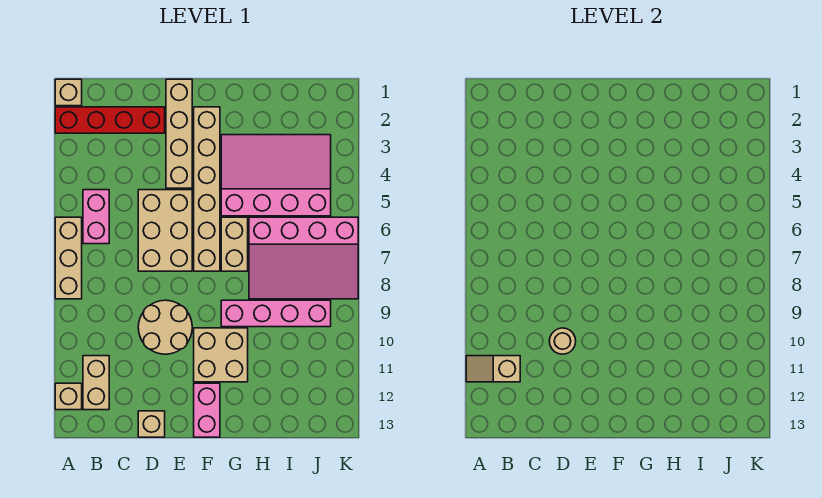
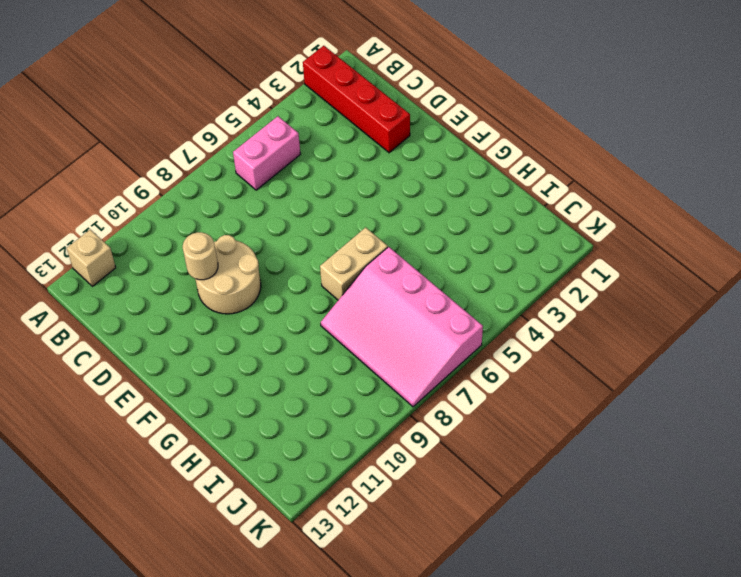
none -> tan 1x1 brick [55,79,82,106]
none -> tan 1x3 brick [55,217,82,299]
none -> tan 1x2 brick [83,356,109,410]

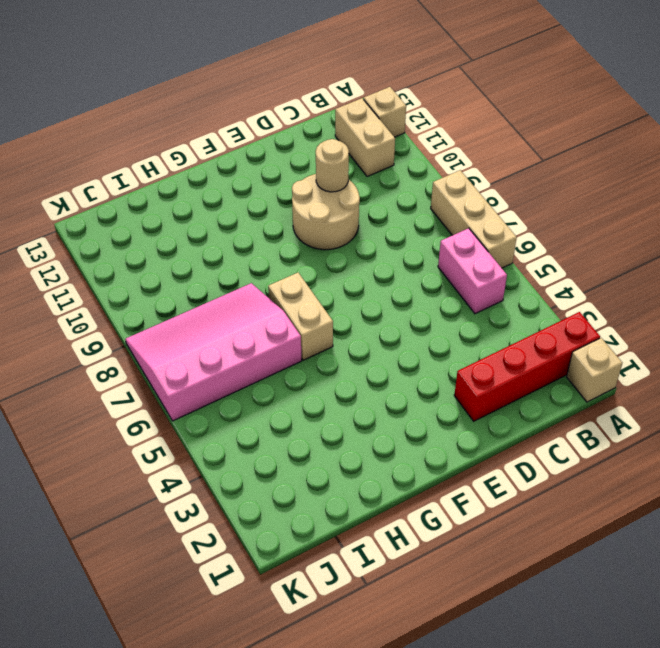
none -> tan 2x3 brick [138,190,192,271]
none -> tan 1x1 brick [138,411,165,437]
none -> tan 1x4 brick [166,79,192,188]

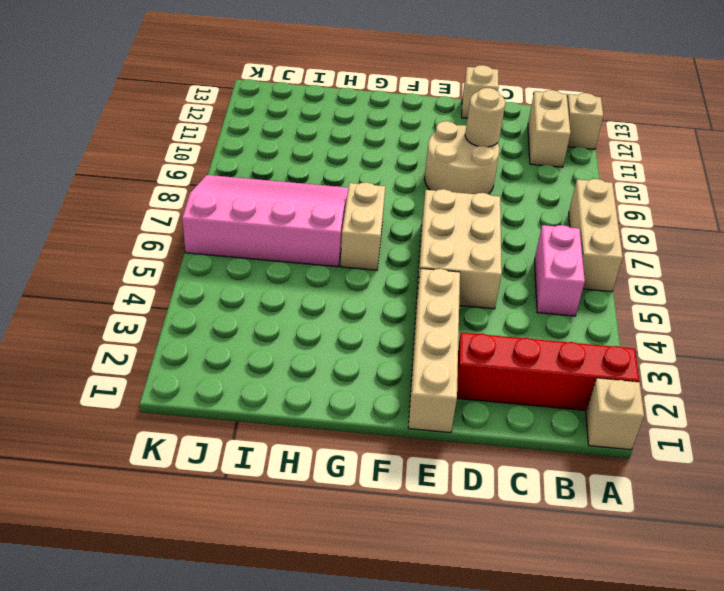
none -> tan 1x6 brick [194,107,220,271]
none -> tan 2x2 brick [194,328,248,382]
none -> pink 1x2 brick [194,383,220,437]

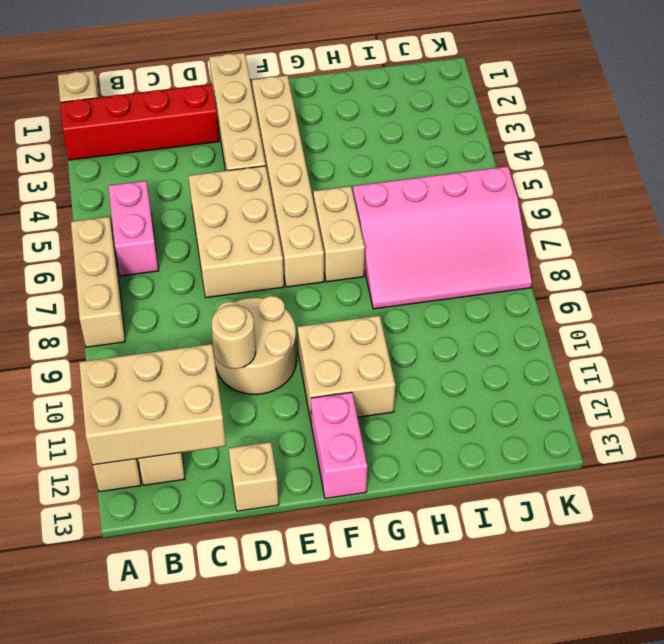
tan 2x3 brick [79,344,226,465] -> tan 1x2 slope [466,356,520,382]
none -> pink 3x4 slope [221,135,331,216]
none -> pink 1x4 brick [221,300,331,327]

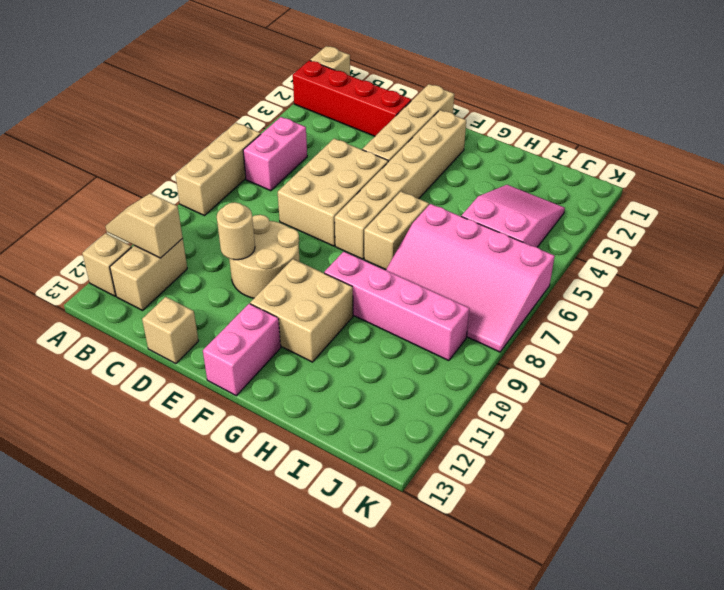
pink 2x3 slope [461,185,565,247] -> pink 3x4 slope [221,135,331,216]

